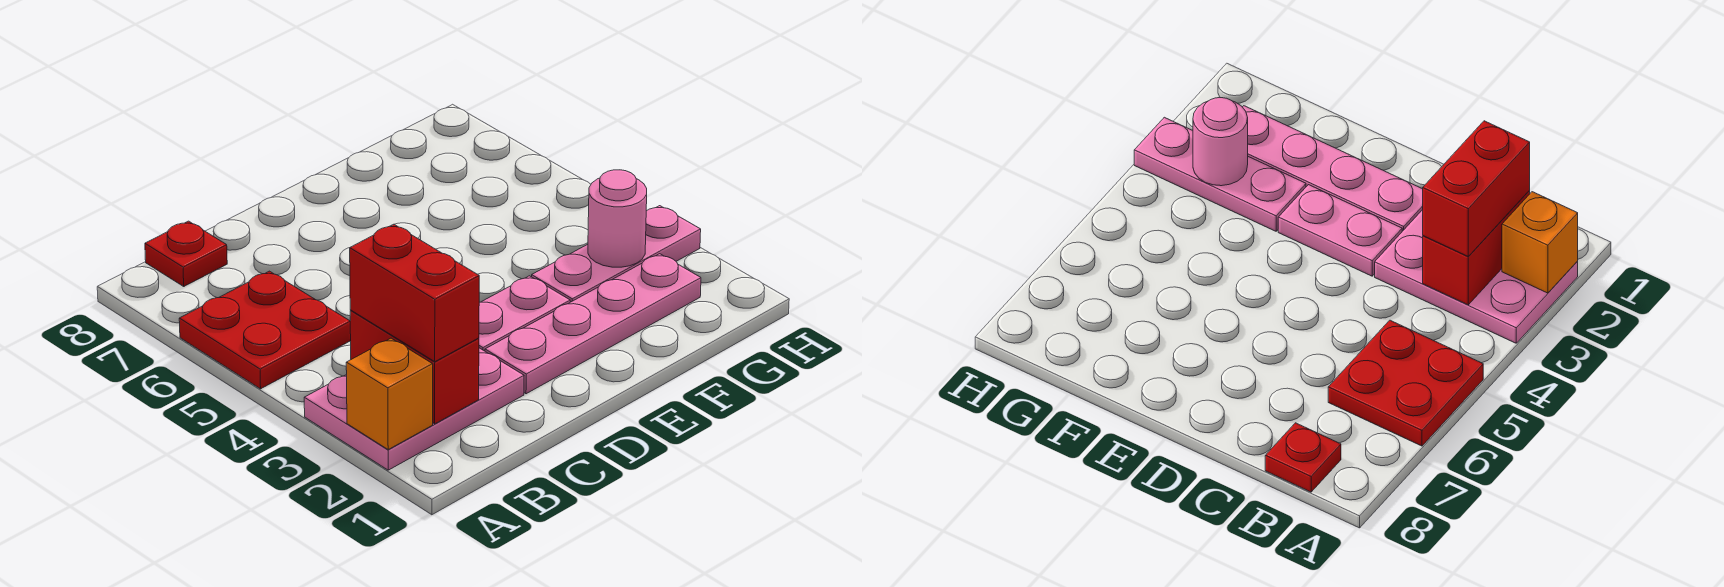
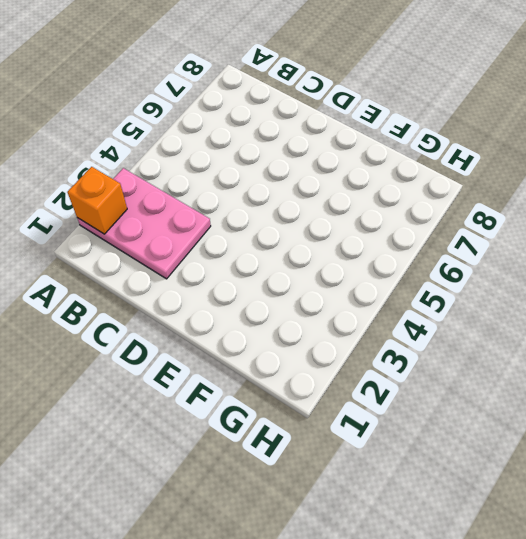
none -> red 2x2 plate [179,271,351,389]
none -> red 1x1 plate [145,221,227,286]

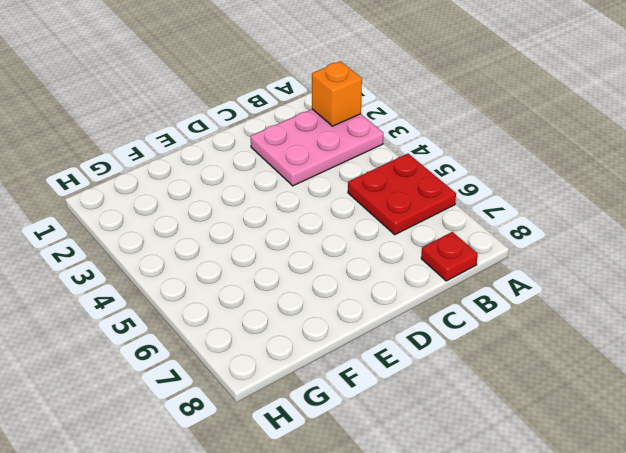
none -> pink 1x4 plate [485,254,701,394]
none -> pink 1x2 plate [479,276,570,351]

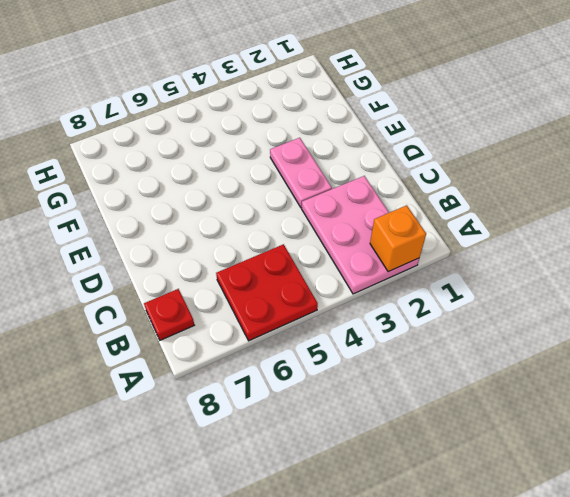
none -> pink 1x4 plate [485,254,701,394]
none -> pink 1x3 plate [532,206,701,302]

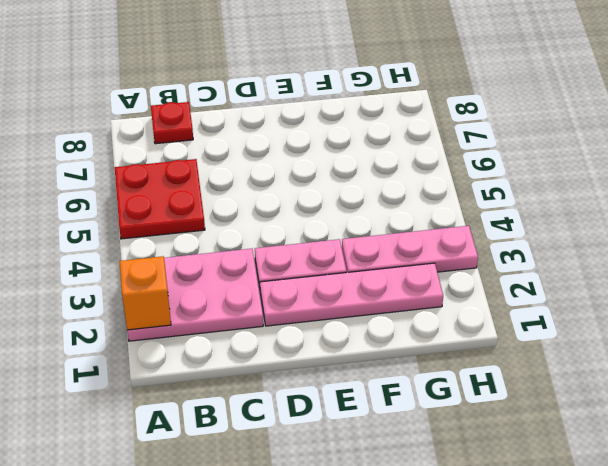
none -> red 1x2 brick [350,310,479,424]
none -> pink 1x1 round brick [588,170,647,267]

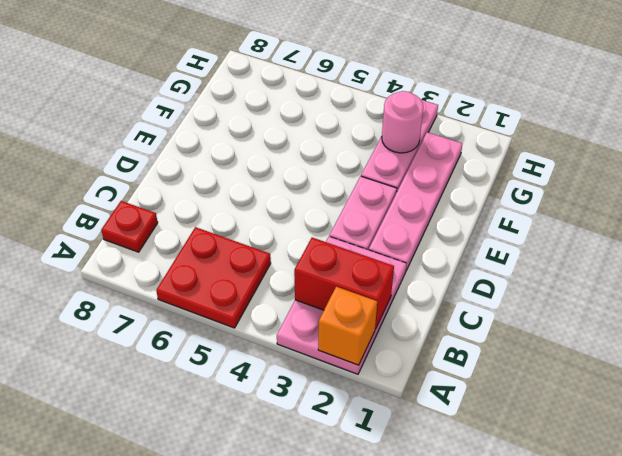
none -> red 1x2 brick [350,224,479,362]

